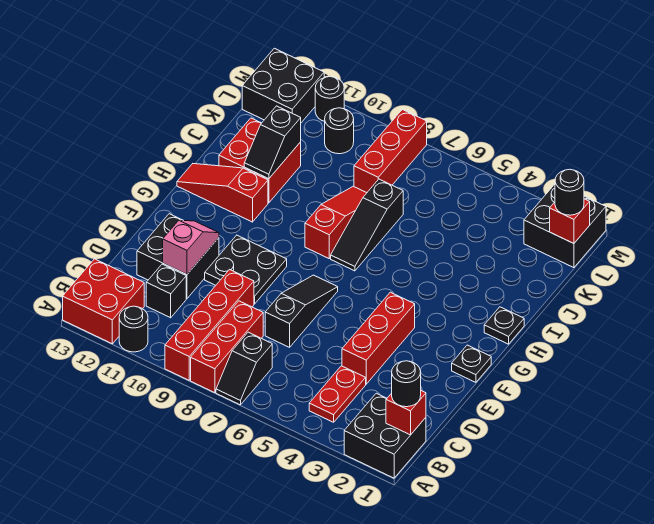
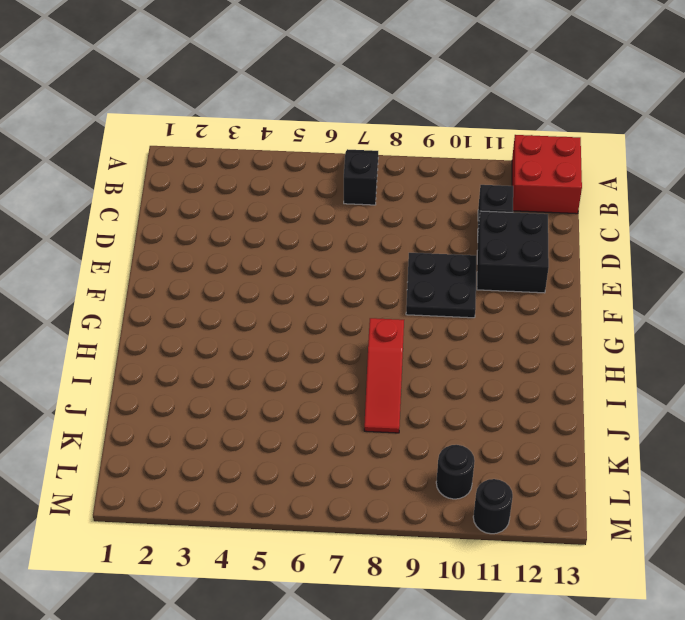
none -> black 2x2 brick [344,393,426,478]
none -> red 1x3 brick [191,301,263,393]
none -> red 1x4 brick [165,270,254,380]

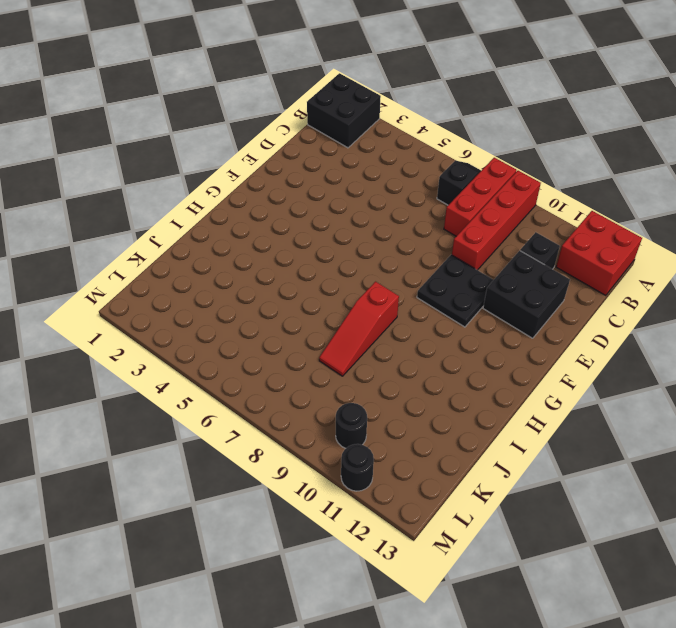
none -> black 1x1 round brick [119,306,148,352]
none -> red 1x2 plate [309,366,366,422]
none -> red 1x3 brick [342,292,415,384]

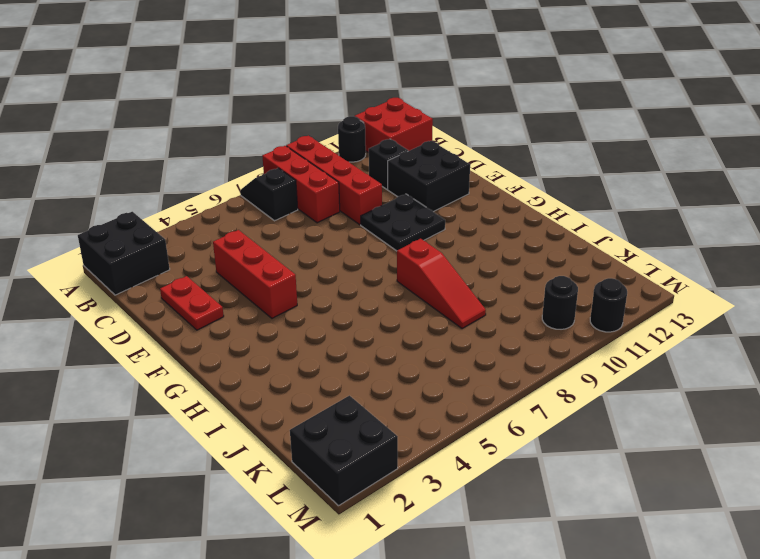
red 1x2 plate [160,276,224,330] -> red 1x2 plate moved to [309,366,366,422]
none -> black 1x3 slope [265,275,338,347]
none -> black 1x1 plate [452,345,491,382]
none -> black 1x1 plate [484,307,524,344]

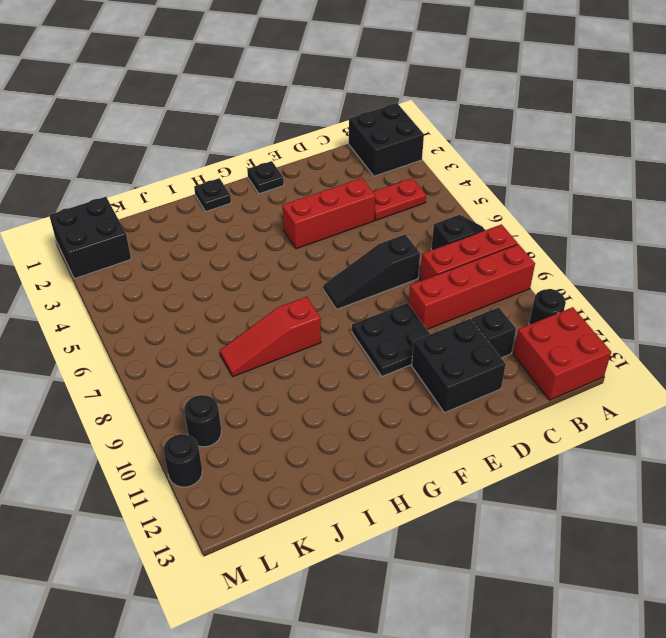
none -> black 1x3 slope [331,179,403,271]
none -> red 1x3 slope [177,164,268,222]
none -> red 2x2 brick [219,118,301,203]

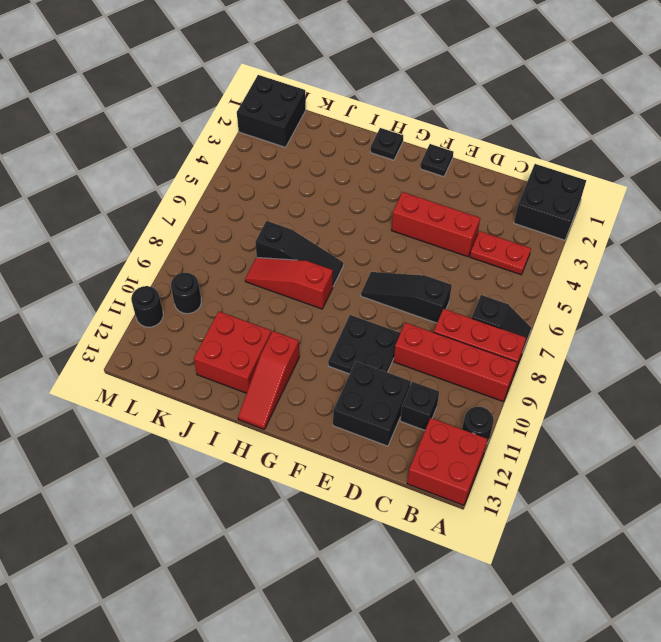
none -> red 1x3 brick [354,109,427,193]
none -> black 2x2 brick [242,48,324,123]
none -> red 1x1 brick [386,391,426,435]

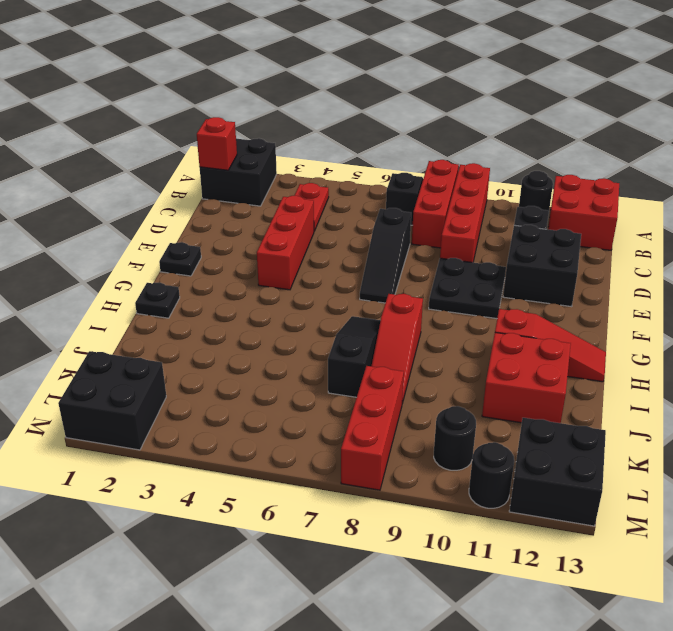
none -> pink 1x2 slope [163,220,219,274]
none -> black 1x2 slope [244,106,301,179]
none -> red 1x1 brick [550,199,590,244]

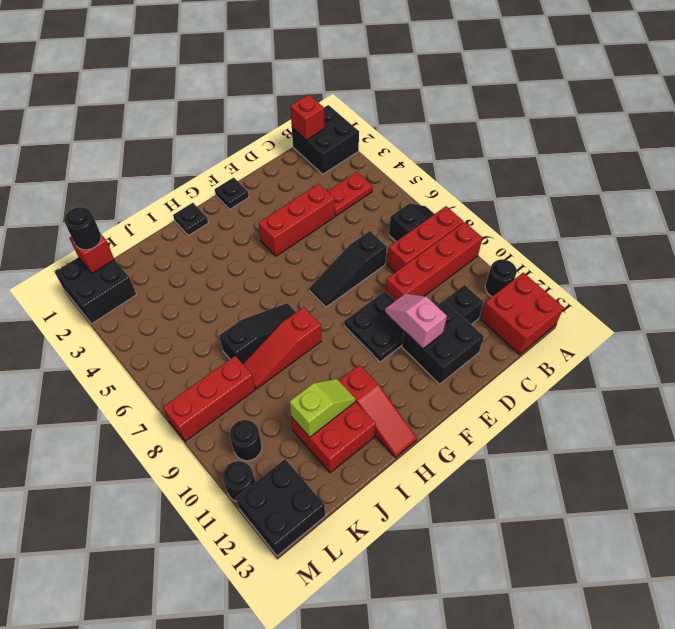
pink 1x2 slope [385,294,447,349] -> pink 1x2 slope turned to [163,220,219,274]
lime 1x2 slope [290,379,356,437] -> black 1x2 slope [244,106,301,179]
none -> black 1x1 round brick [392,361,421,407]

